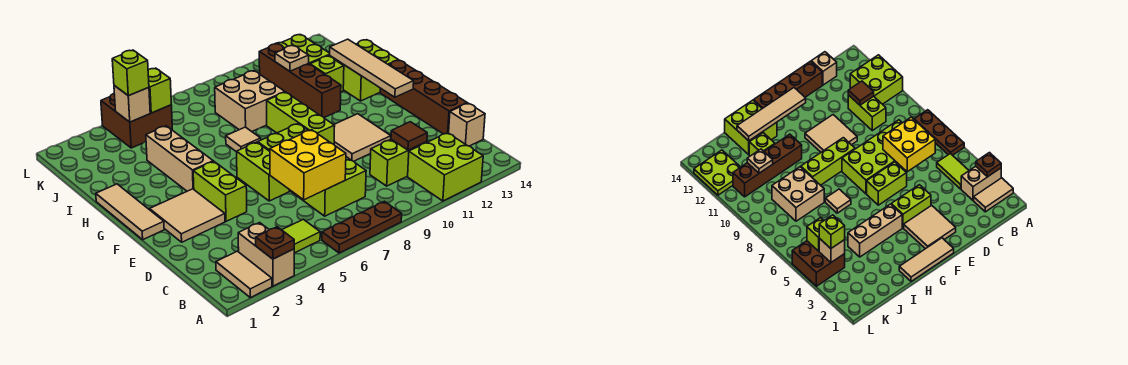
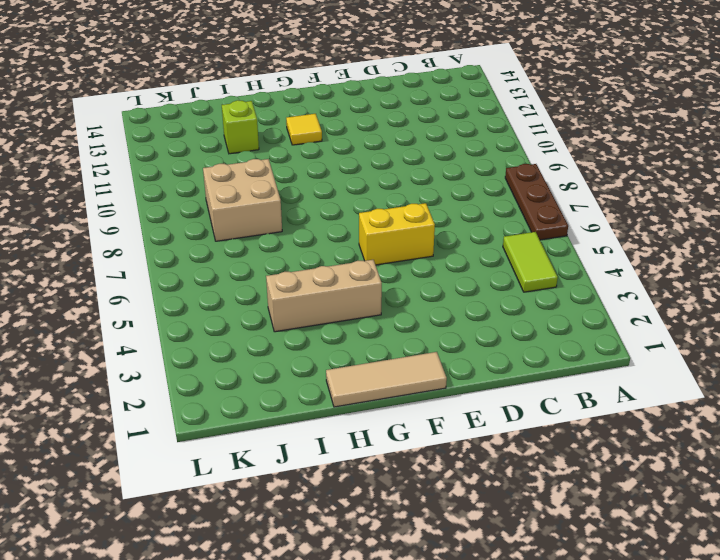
yellow 1x2 brick [359,203,435,265] -> lime 1x2 brick [237,142,289,201]
yellow 1x1 tile [286,114,322,145] -> none
none -> tan 1x2 tile [216,251,272,298]
none -> tan 1x2 brick [238,223,294,286]
none -> lime 2x2 brick [408,133,483,201]
none -> lime 2x4 brick [258,124,366,216]

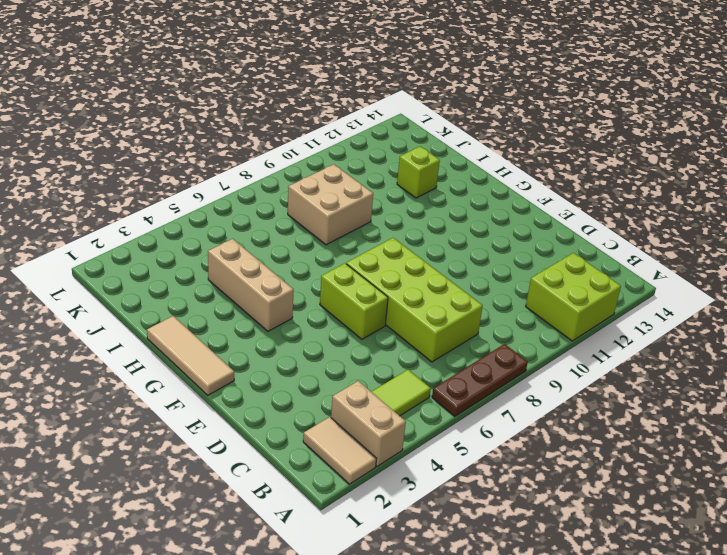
none -> lime 1x2 brick [370,139,427,186]
none -> tan 1x1 brick [449,103,485,146]
none -> brown 1x4 brick [380,60,467,134]
none -> tan 2x2 tile [150,189,225,242]

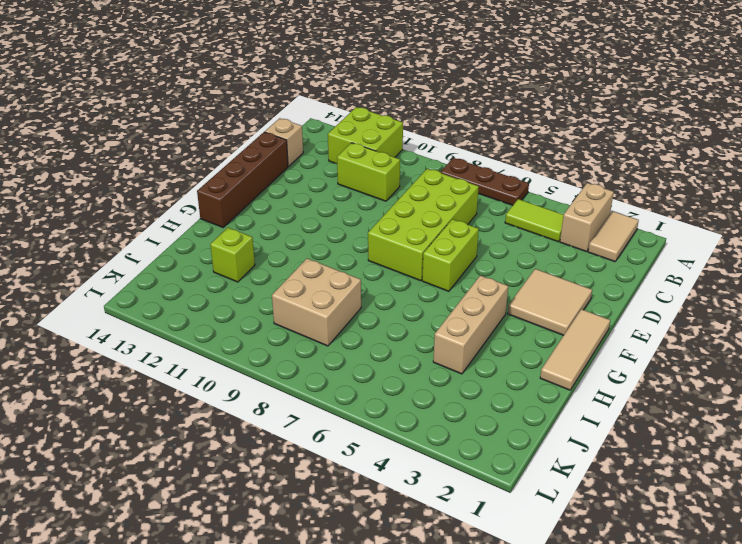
none -> lime 1x2 brick [193,161,247,221]
none -> tan 2x2 tile [334,114,391,161]
none -> lime 1x3 brick [267,92,335,144]
none -> tan 1x1 tile [226,127,261,152]

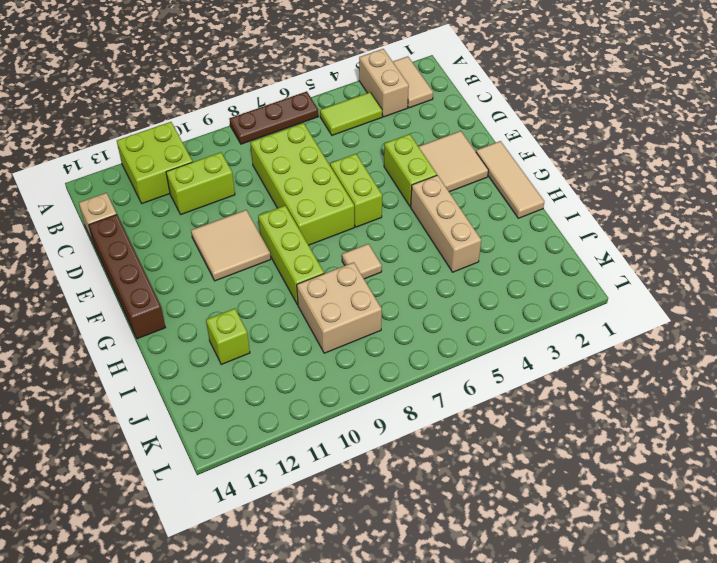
none -> brown 1x4 brick [259,44,341,117]
none -> lime 2x2 brick [329,40,398,101]
none -> brown 2x2 brick [101,94,172,148]
none -> lime 2x2 plate [275,35,330,64]

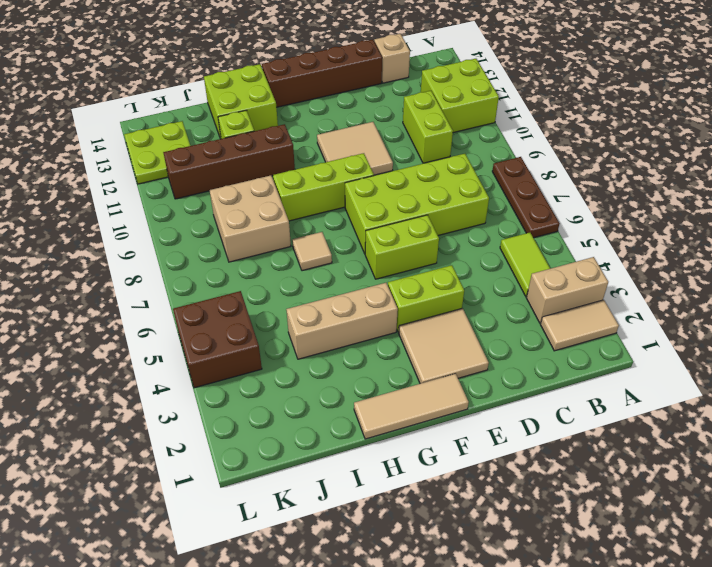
none -> brown 1x1 plate [256,227,294,259]
none -> yellow 2x2 brick [270,130,346,200]
none -> brown 1x1 tile [391,122,427,150]
none -> tan 1x4 tile [330,39,414,97]

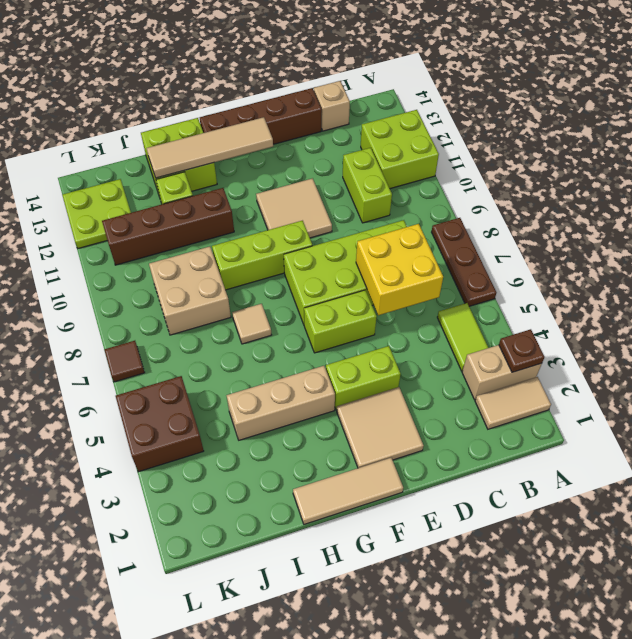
brown 1x1 tile [104,341,145,382] -> brown 1x1 tile moved to [391,122,427,150]
none -> tan 1x1 plate [275,45,309,71]
none -> tan 1x1 brick [114,86,150,122]
none -> lime 1x1 brick [148,68,171,113]
none -> lime 1x1 brick [112,50,149,96]

